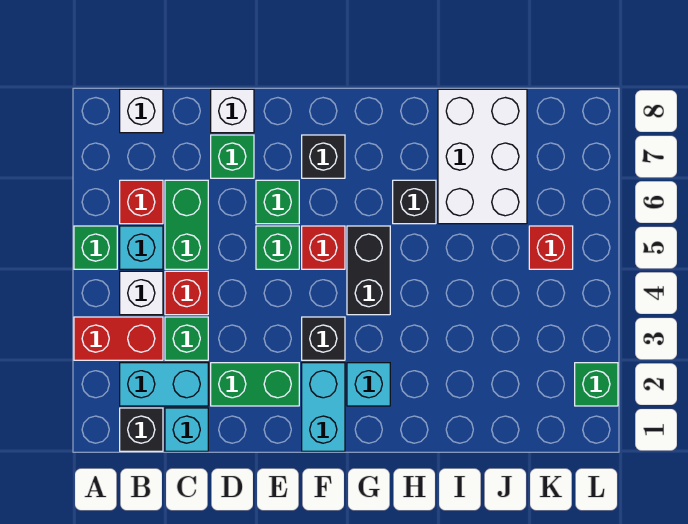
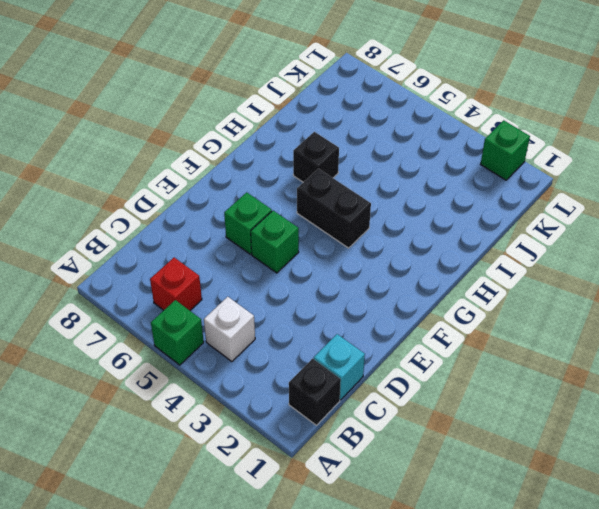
none -> red 1x2 brick [74,317,163,360]
none -> cyan 1x2 brick [120,363,208,406]
none -> cyan 1x1 brick [120,226,163,269]

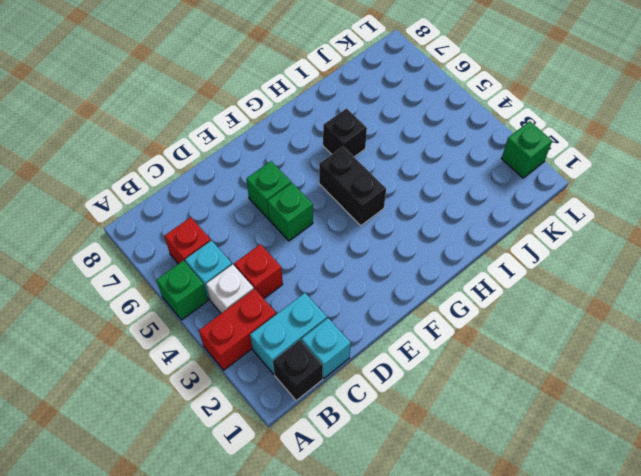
none -> white 1x1 brick [120,89,163,133]
none -> green 1x1 brick [165,317,208,360]
none -> green 1x2 brick [165,180,208,269]

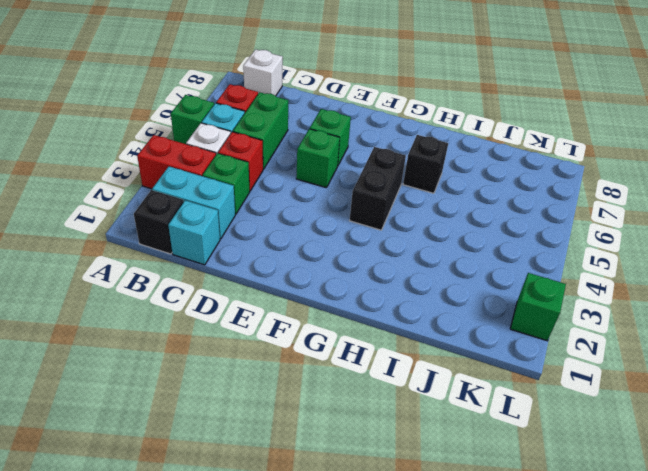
none -> green 1x2 brick [211,363,299,406]
none -> green 1x1 brick [211,135,254,178]
none -> white 1x1 brick [211,89,254,133]

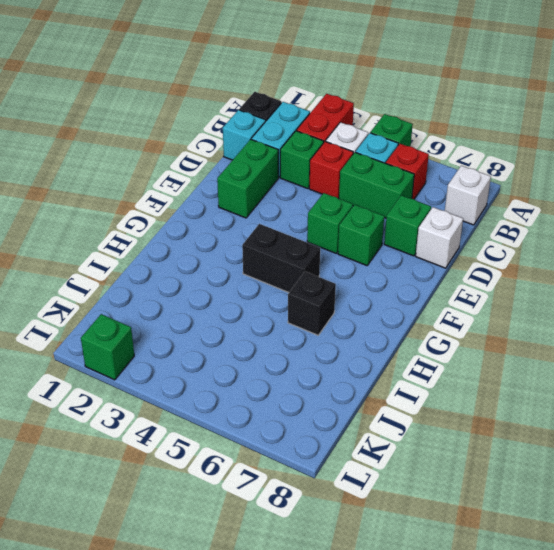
none -> cyan 1x2 brick [302,363,345,451]
none -> black 1x1 brick [302,317,345,360]
none -> red 1x1 brick [302,226,345,269]

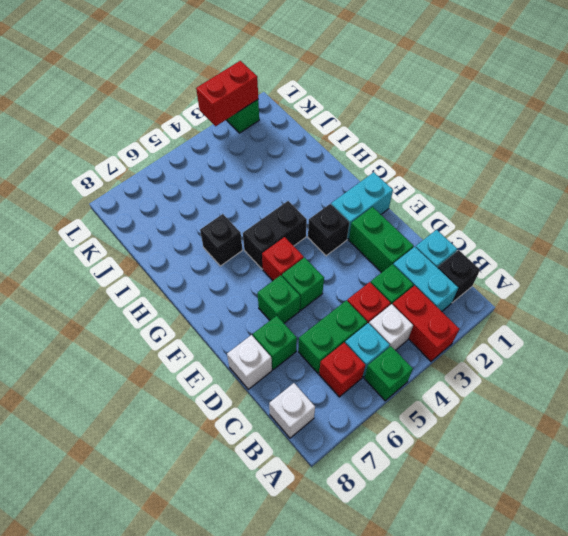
red 1x2 brick [196,61,258,126] -> none
none -> black 1x1 brick [302,135,345,178]
none -> cyan 1x1 brick [347,363,390,406]
none -> white 2x3 brick [438,89,527,224]

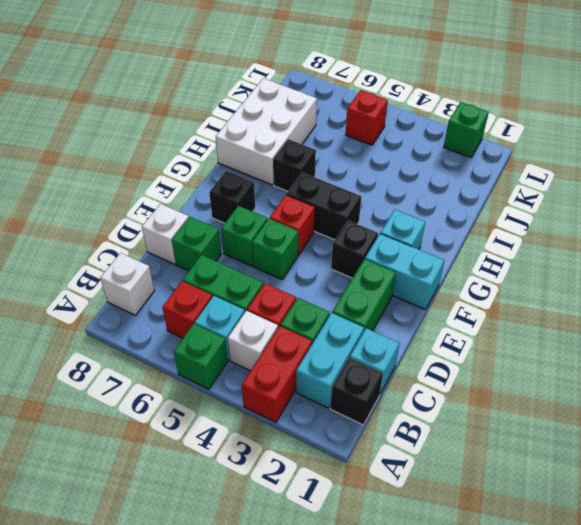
white 2x3 brick [216,78,317,185] -> white 2x3 brick turned to [438,89,527,224]

